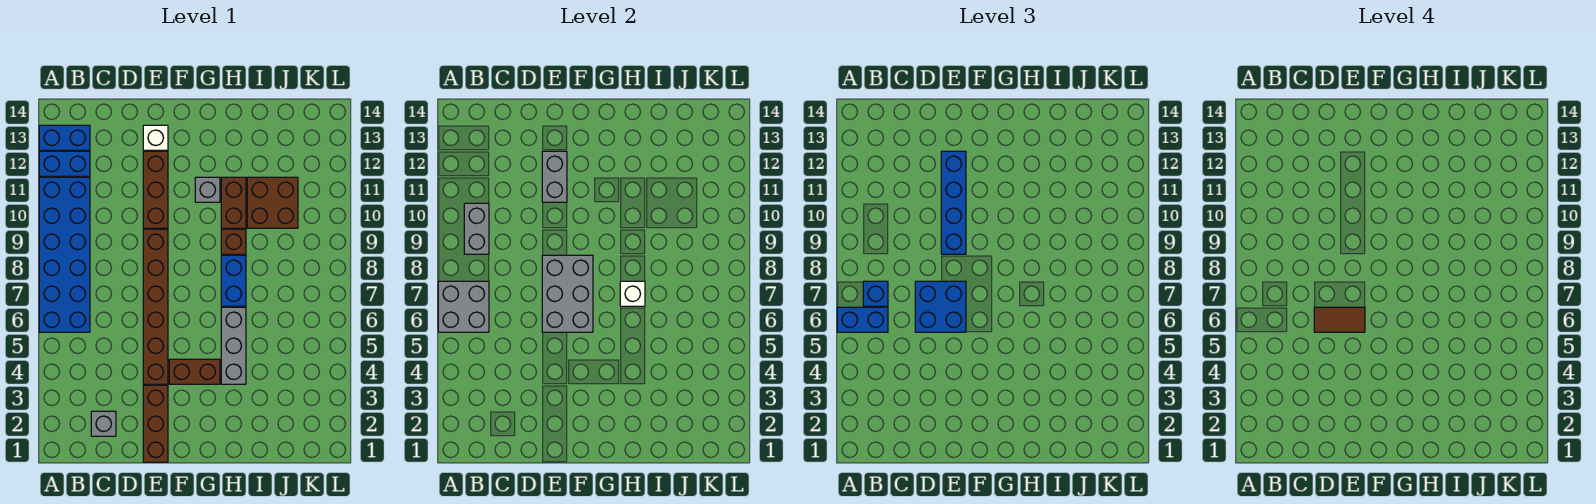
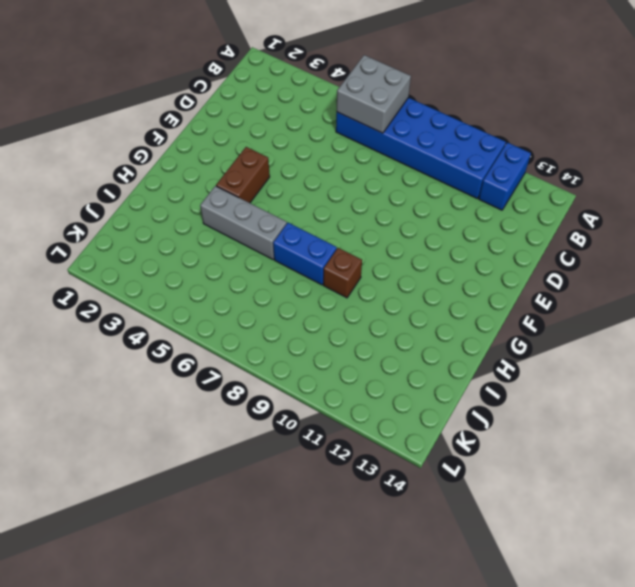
none -> blue 1x2 brick [39,125,90,150]
none -> grey 1x1 brick [91,411,116,436]
none -> brown 1x3 brick [143,385,168,462]

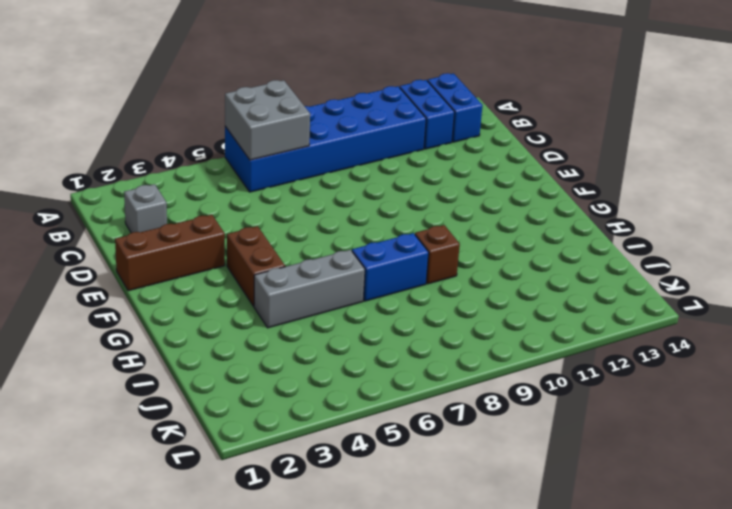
none -> brown 1x6 brick [143,229,168,384]
none -> brown 1x3 brick [143,151,168,228]
none -> white 1x1 brick [143,125,168,150]

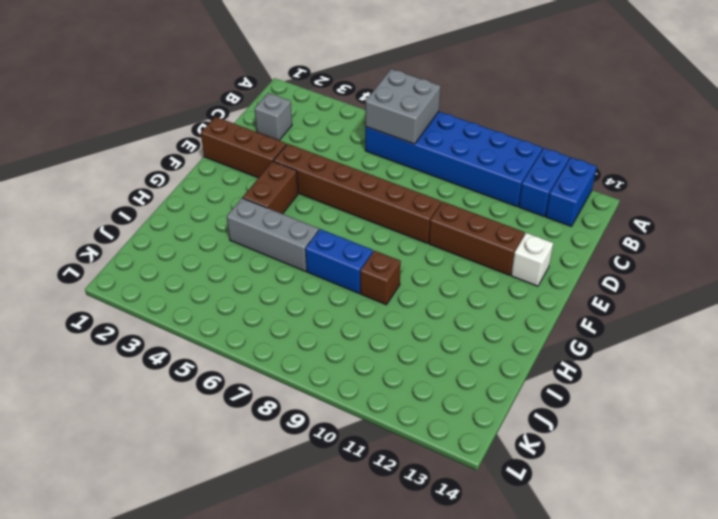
none -> grey 1x1 brick [195,177,220,202]
none -> brown 1x2 brick [221,177,246,228]
none -> brown 2x2 brick [247,177,298,228]

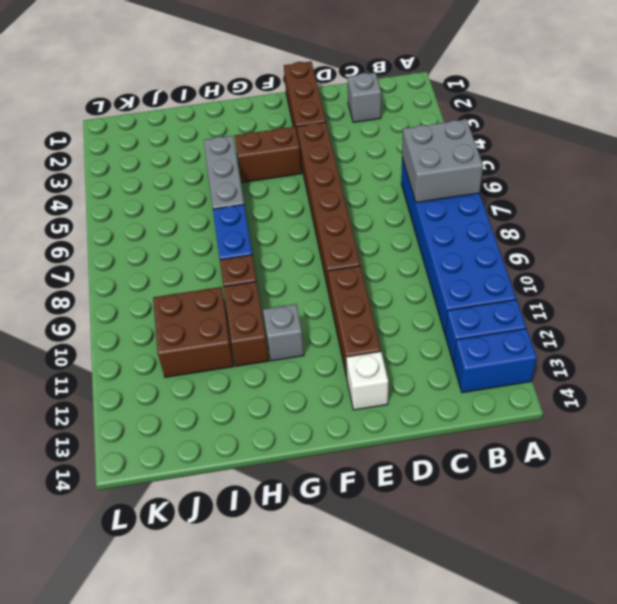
none -> grey 1x2 brick [464,203,489,254]
none -> grey 2x3 brick [542,255,593,332]
none -> grey 1x2 brick [542,151,567,202]

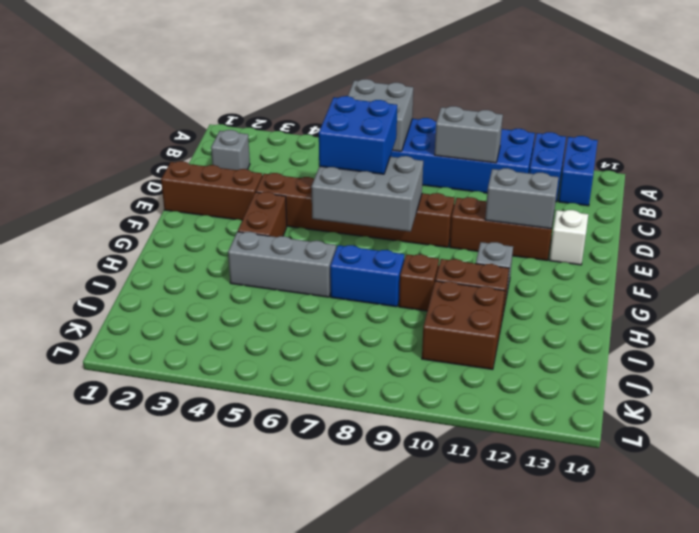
none -> white 1x1 brick [620,281,645,306]
none -> blue 1x2 brick [837,307,888,332]
none -> blue 1x1 brick [863,281,888,306]

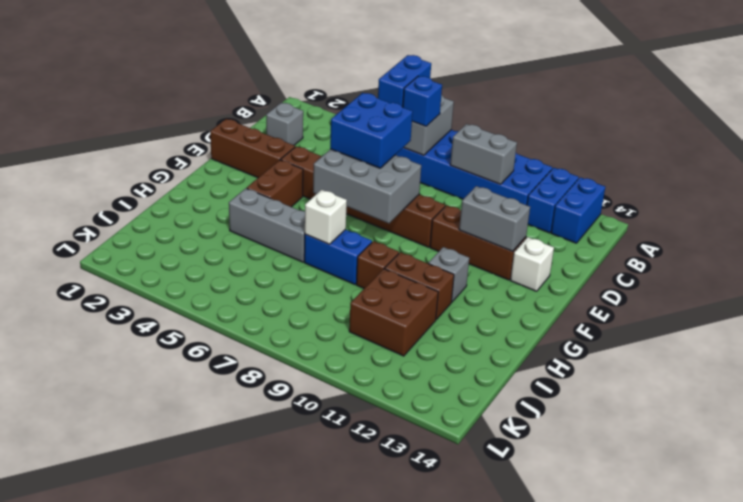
none -> blue 1x4 brick [941,151,966,254]
none -> brown 1x2 tile [1314,307,1365,332]

